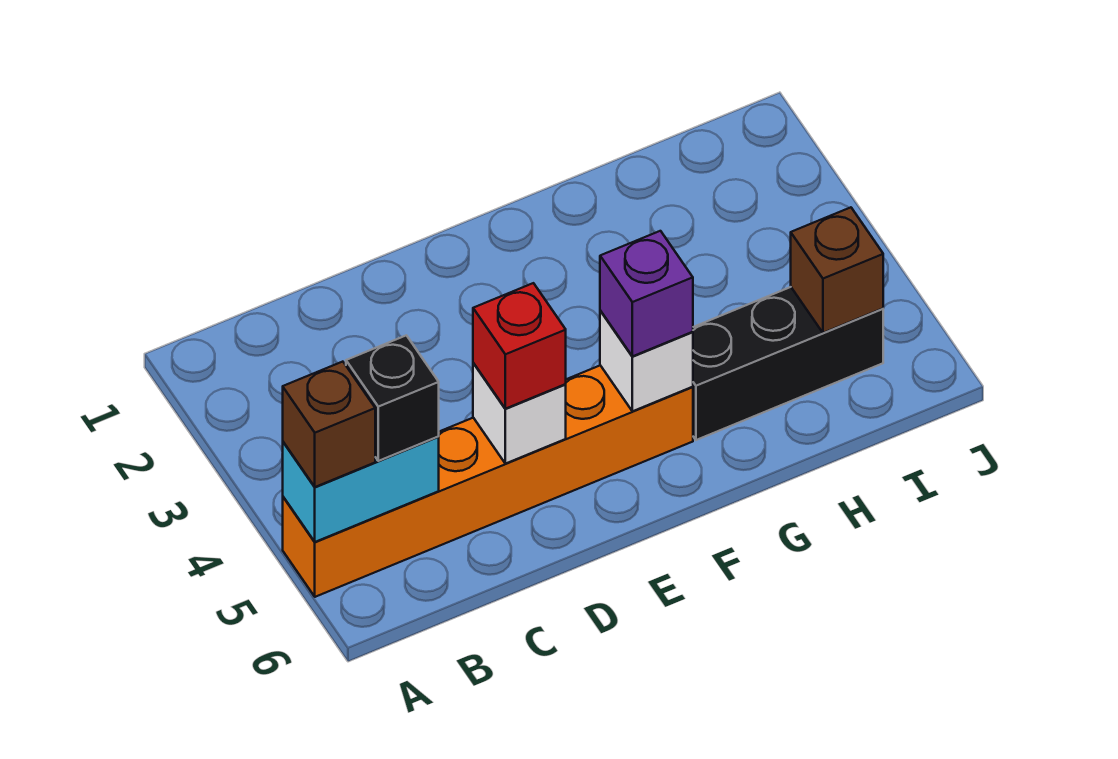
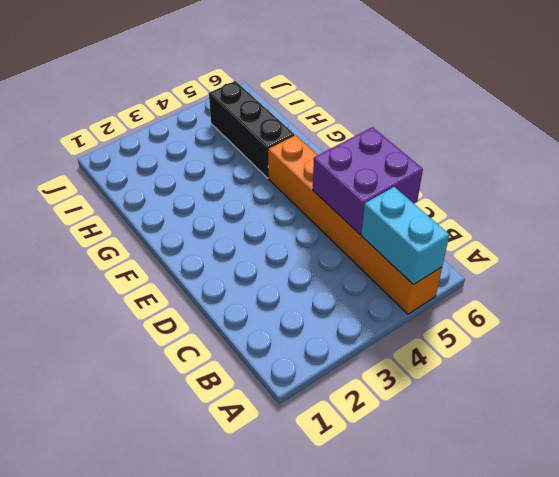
purple 2x2 brick [313,127,423,234] -> white 1x1 brick [473,363,566,464]
none -> white 1x1 brick [600,311,693,411]
none -> brown 1x1 brick [791,207,883,333]

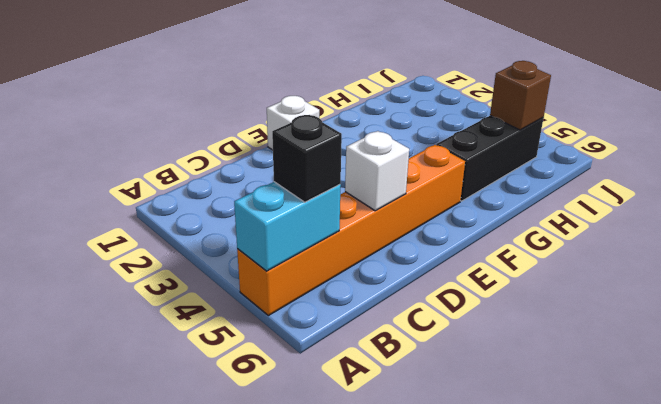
white 1x1 brick [267,96,319,150] -> white 1x1 brick moved to [600,311,693,411]
none -> brown 1x1 brick [283,362,375,487]
none -> red 1x1 brick [473,283,566,409]

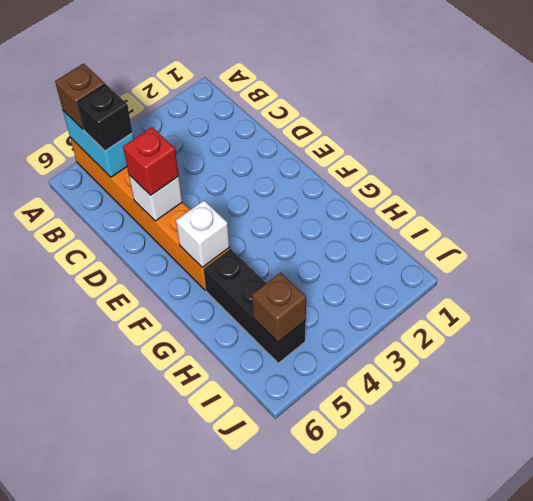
none -> purple 1x1 brick [600,231,693,356]

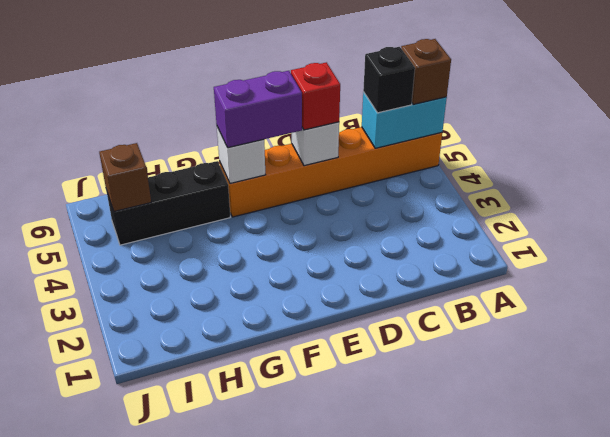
purple 1x2 brick [214,71,302,148] -> purple 1x1 brick [600,231,693,356]

